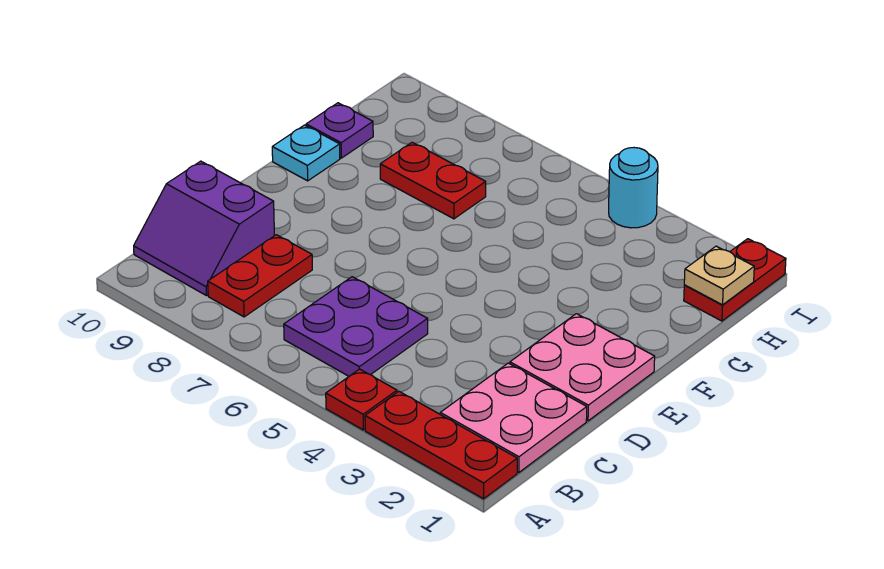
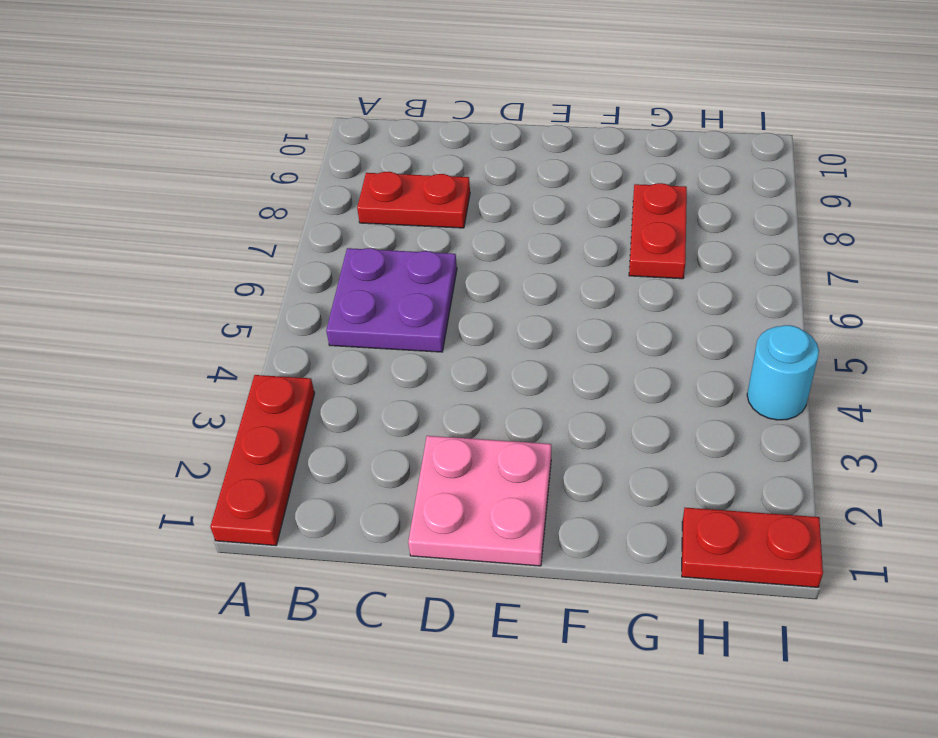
none -> red 1x1 plate [326,369,397,430]
none -> pink 2x2 plate [440,363,587,473]
none -> purple 2x2 slope [134,161,274,296]

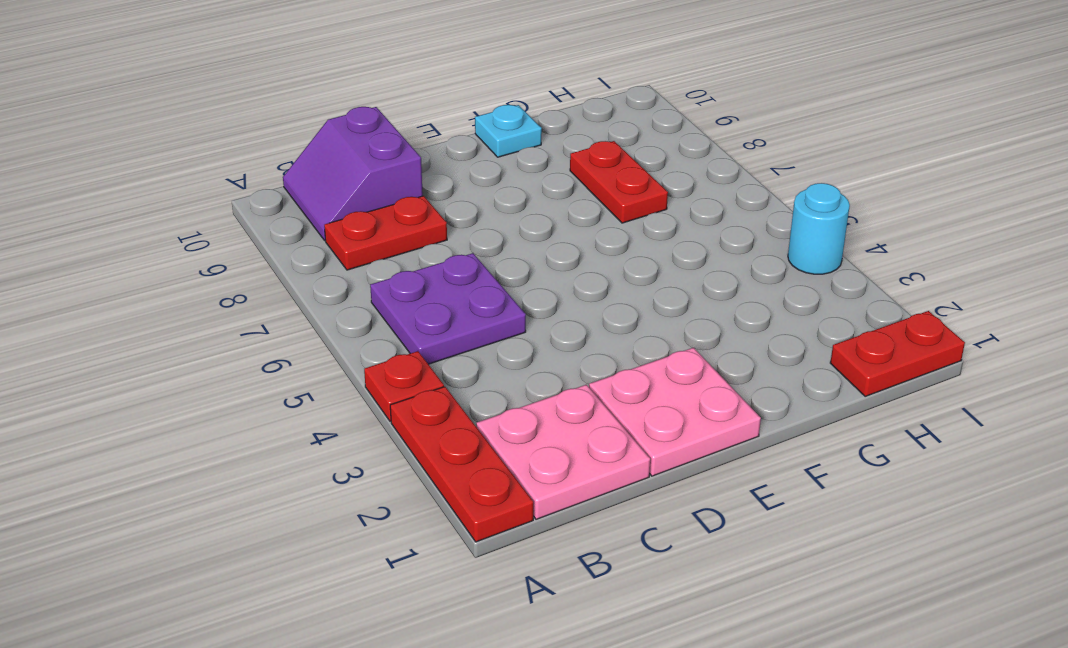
none -> purple 1x1 plate [306,103,373,158]
none -> tan 1x1 plate [684,246,754,305]

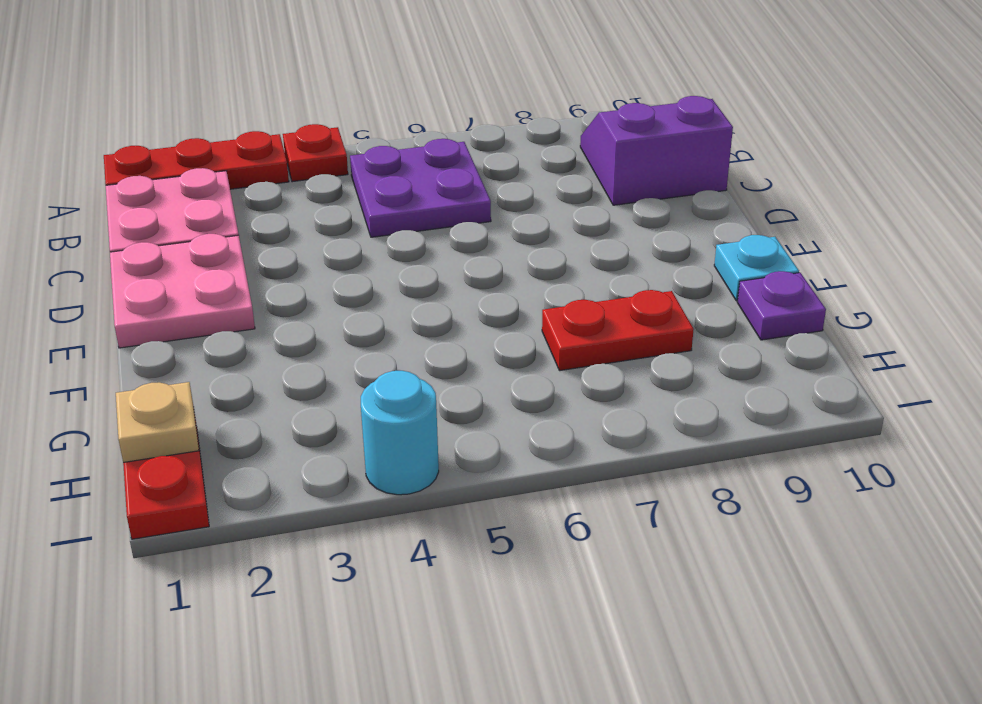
none -> red 1x2 plate [208,235,312,317]

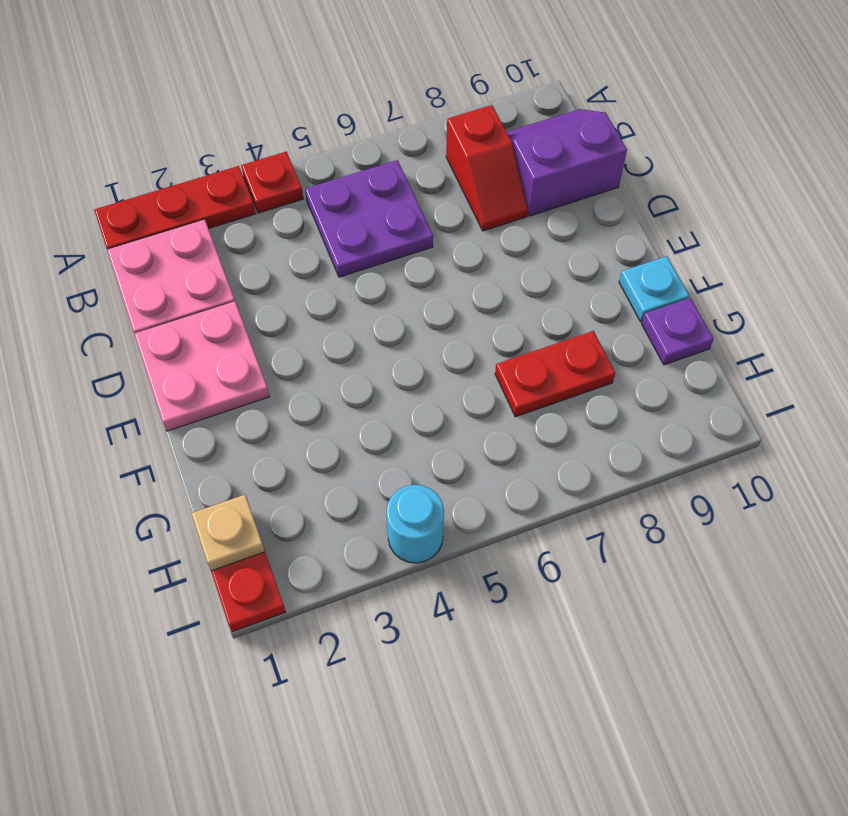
red 1x2 slope [446,105,528,231] -> red 1x2 plate [208,235,312,317]

